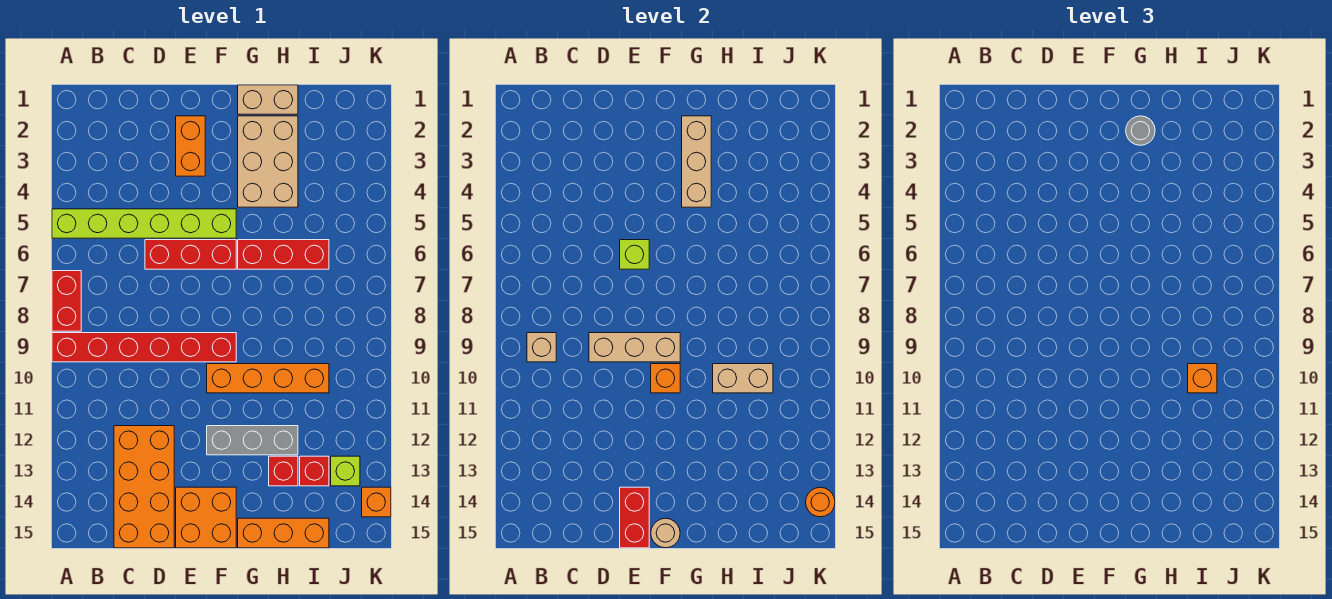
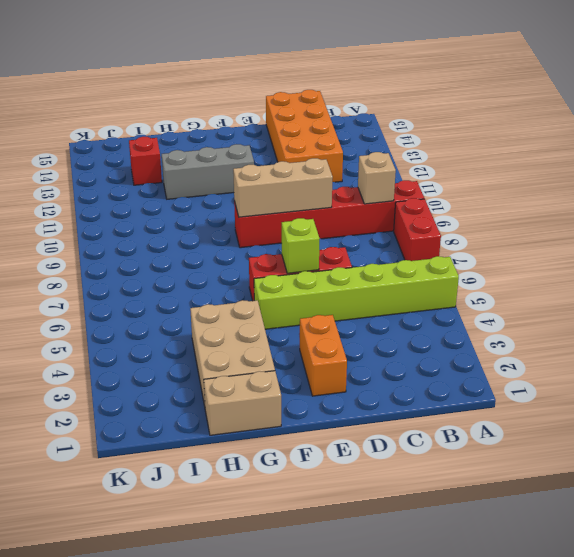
none -> orange 2x2 brick [176,487,236,548]
none -> orange 1x4 brick [207,364,329,393]
none -> red 1x3 brick [238,240,329,269]

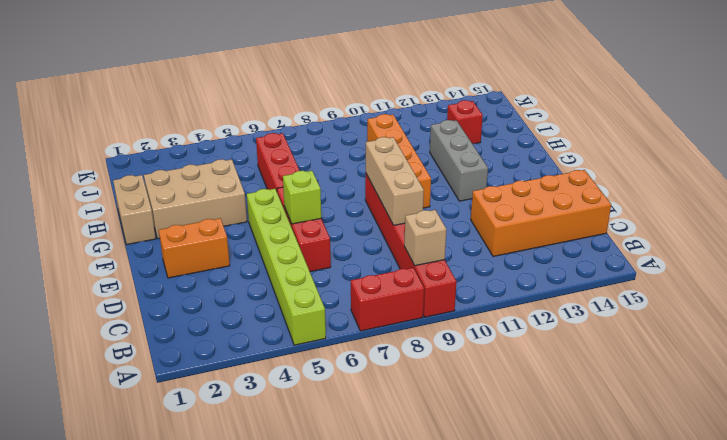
none -> orange 2x2 brick [176,487,236,548]
none -> orange 1x3 brick [238,518,329,548]
none -> red 1x1 brick [269,456,298,486]

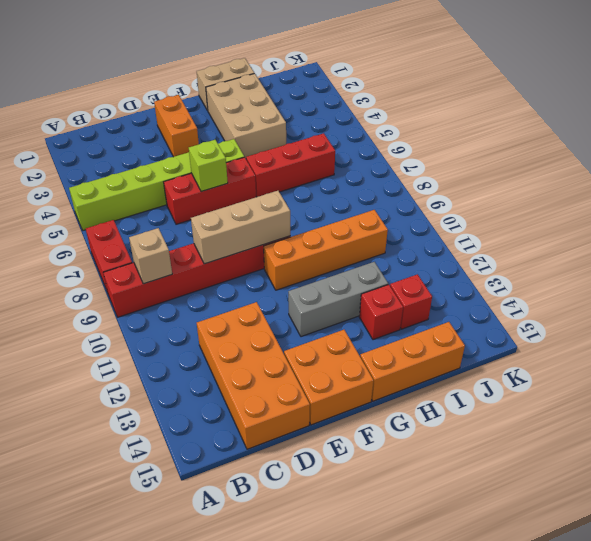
none -> lime 1x1 brick [331,456,360,486]
none -> orange 1x1 brick [362,487,391,517]
none -> red 1x2 brick [620,487,649,548]

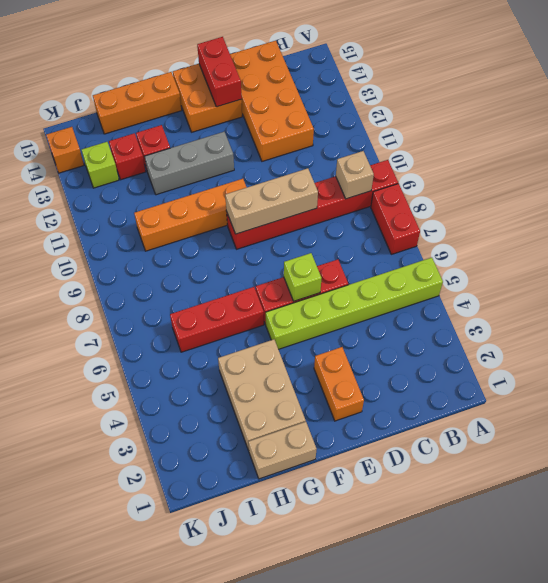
none -> orange 1x1 brick [651,364,680,393]
none -> tan 1x1 round brick [651,518,680,548]
none -> tan 1x3 brick [682,116,711,207]

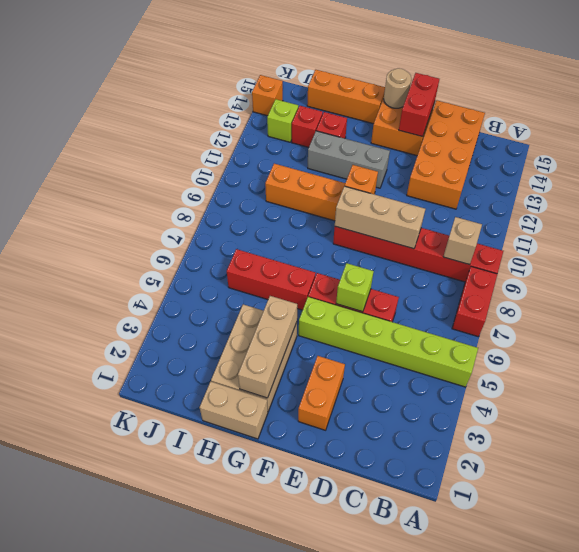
none -> tan 1x2 brick [713,364,773,393]
none -> orange 1x1 round brick [806,487,835,517]
none -> grey 1x1 round brick [1126,116,1155,145]

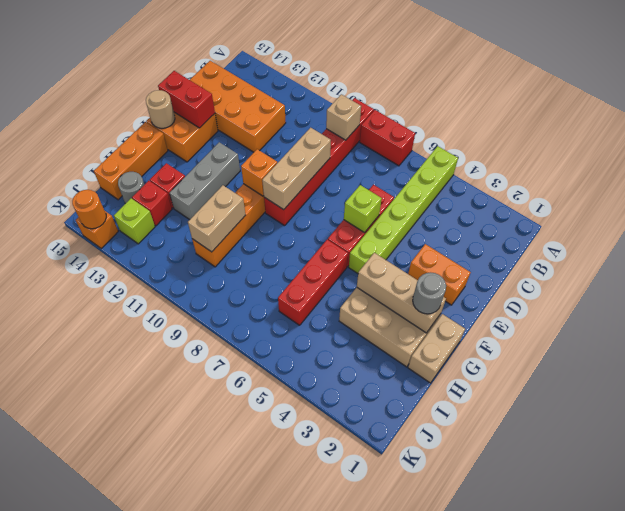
grey 1x1 round brick [118,172,144,204] -> none
none -> orange 1x1 brick [1188,364,1217,393]

